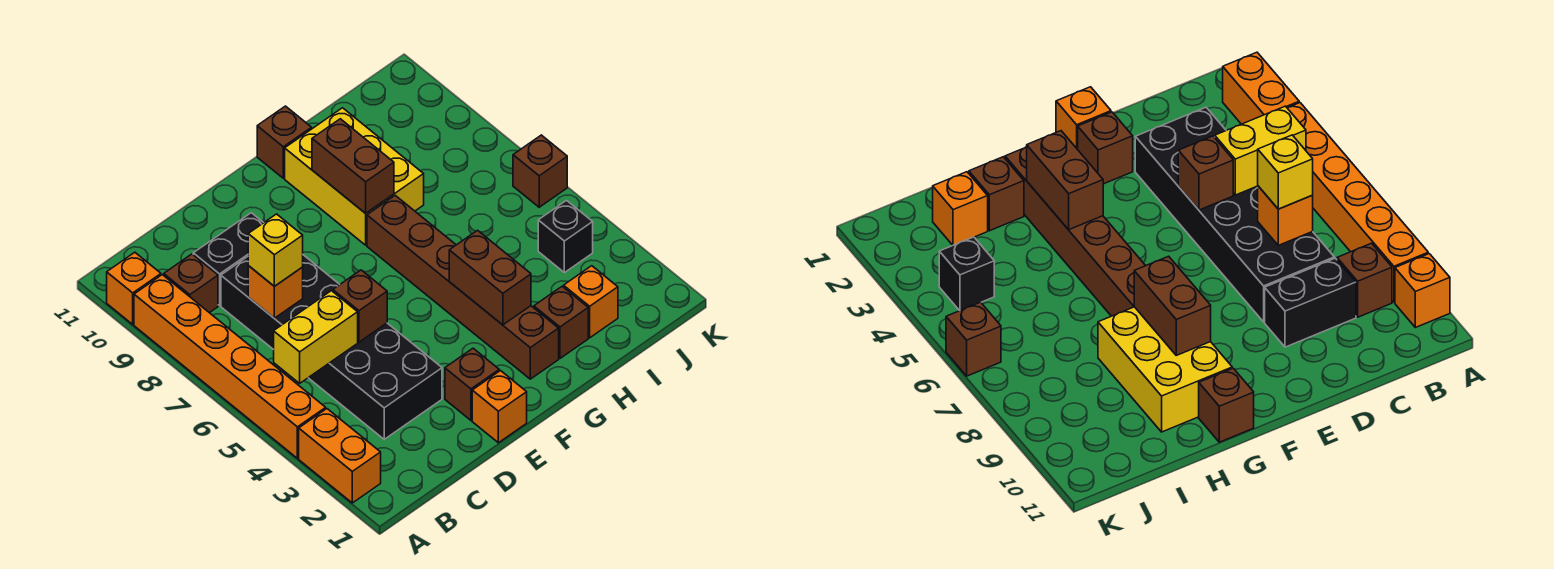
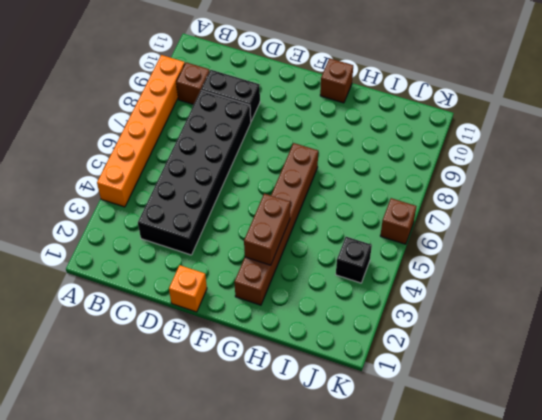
none -> orange 1x2 brick [299,409,381,503]
none -> orange 1x1 brick [107,252,161,324]
none -> brown 1x1 brick [445,348,499,420]

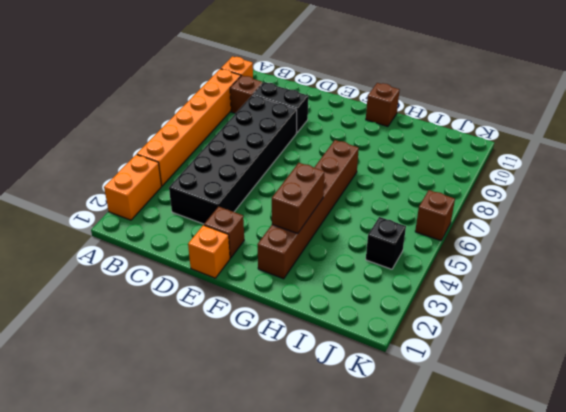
none -> yellow 2x3 brick [285,108,424,245]
none -> brown 1x1 brick [534,287,588,358]
none -> orange 1x1 brick [564,266,618,338]

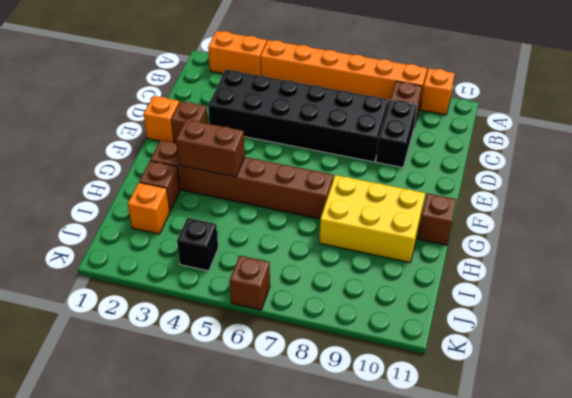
none -> yellow 1x2 brick [274,291,358,383]
none -> orange 1x1 brick [248,266,303,318]
none -> brown 1x1 brick [333,270,387,342]

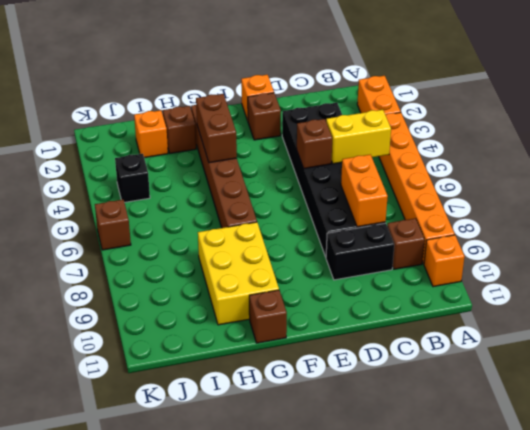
orange 1x2 brick [341,154,388,227] -> orange 1x1 brick [248,266,303,318]
none -> brown 1x2 brick [312,119,394,213]
none -> yellow 1x1 brick [248,214,303,286]

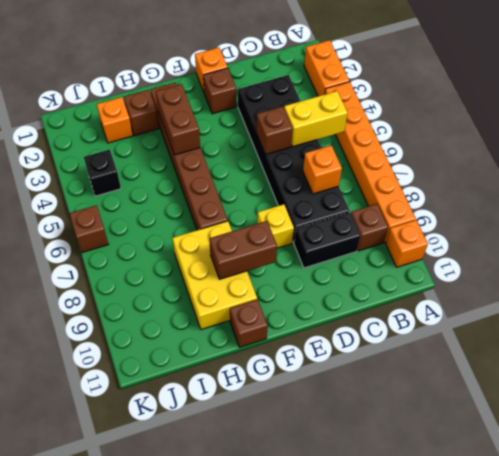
yellow 1x1 brick [257,204,294,248] -> yellow 1x1 brick moved to [248,214,303,286]
brown 1x2 brick [209,221,277,279] -> brown 1x2 brick turned to [312,119,394,213]

